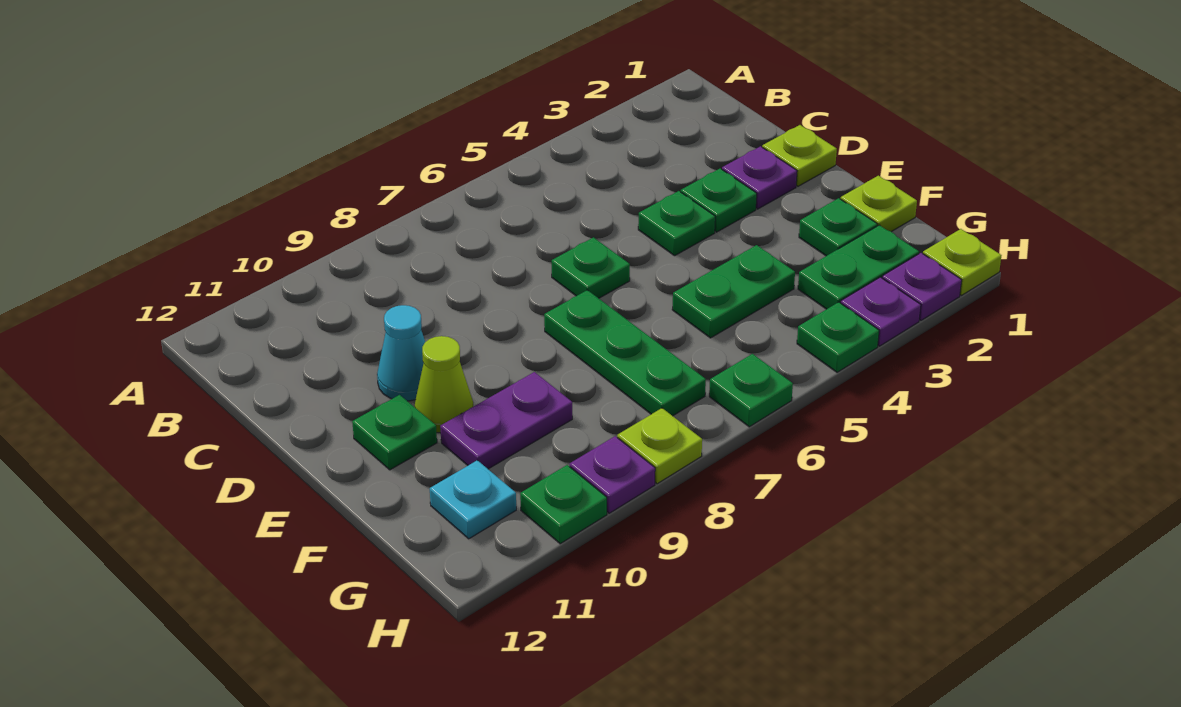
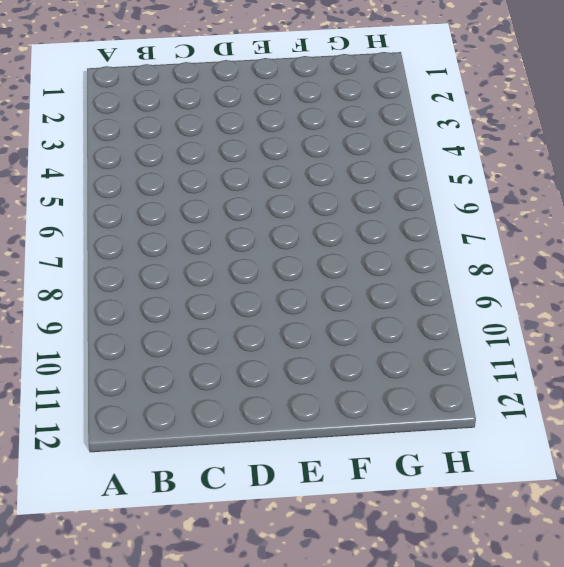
none -> lime 1x1 plate [762,125,837,186]
none -> purple 1x1 plate [722,146,797,209]
none -> green 1x1 plate [681,169,757,232]

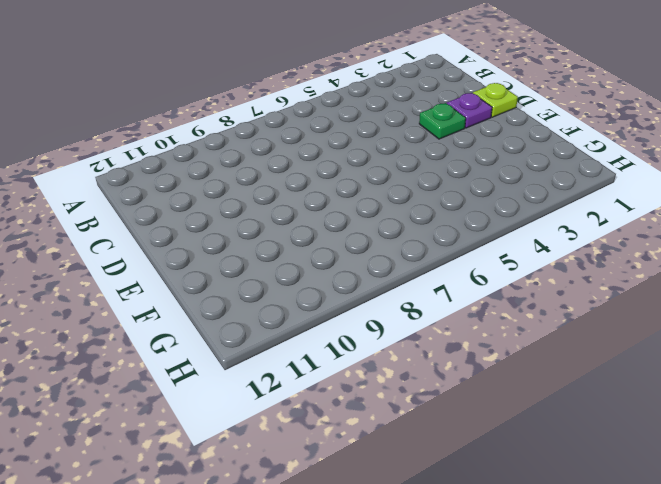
none -> green 1x1 plate [638,191,715,256]
none -> green 1x1 plate [552,237,630,298]
none -> cyan 1x1 cone [377,305,425,401]

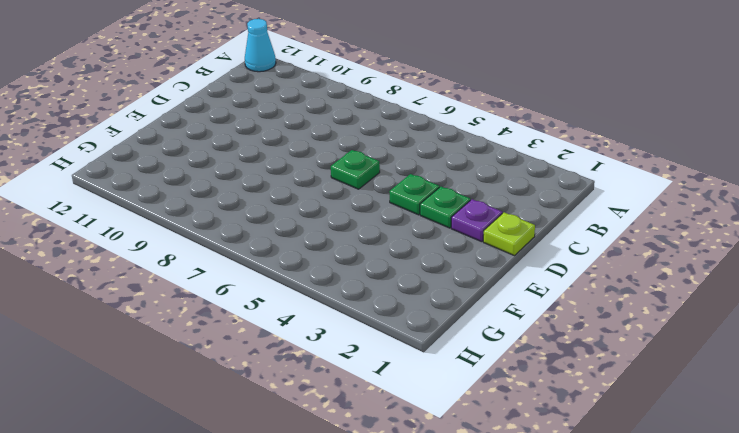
cyan 1x1 cone [245,19,276,72] -> cyan 1x1 cone moved to [377,305,425,401]
none -> green 1x3 plate [544,290,706,416]
none -> lime 1x1 cone [415,336,473,433]
none -> green 1x1 plate [352,395,437,470]

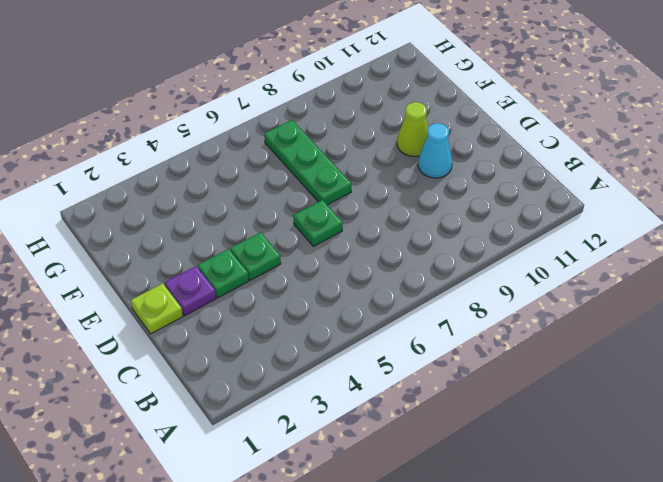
none -> green 1x1 plate [352,395,437,470]
none -> lime 1x1 plate [841,176,917,232]
none -> green 1x1 plate [799,198,877,256]

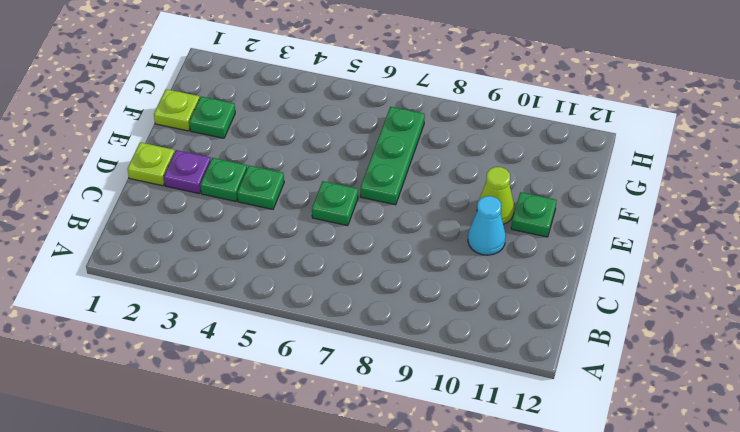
none -> green 1x2 plate [672,245,795,338]
none -> purple 1x2 plate [440,372,572,469]
none -> green 1x2 plate [798,225,919,309]

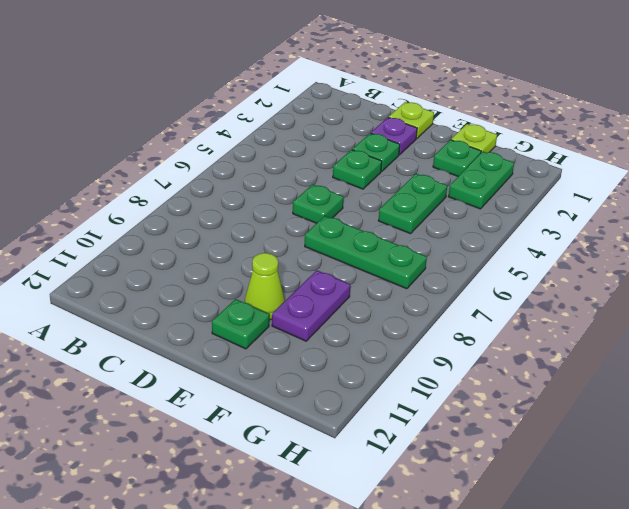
none -> cyan 1x1 cone [377,305,425,401]
none -> cyan 1x1 plate [430,460,516,539]
none -> lime 1x1 plate [923,229,1001,296]

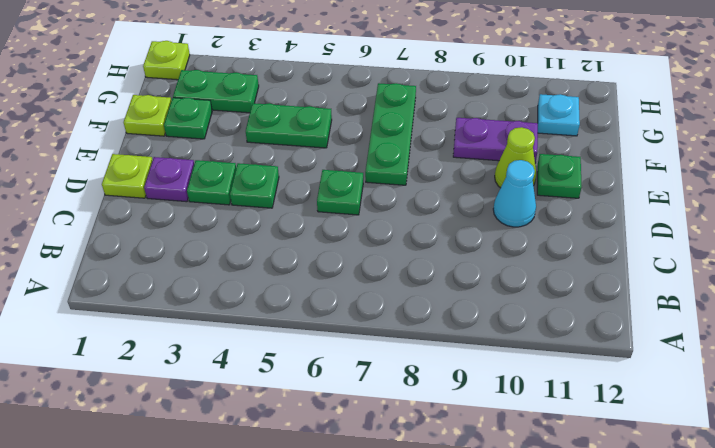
none -> purple 1x1 plate [882,253,962,320]
none -> purple 1x1 plate [841,277,921,346]
none -> green 1x1 plate [797,302,879,372]

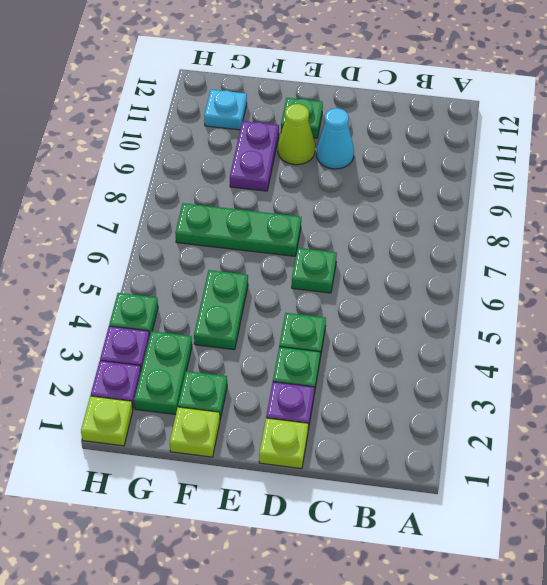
none -> green 1x1 plate [709,354,793,427]
none -> lime 1x1 plate [617,408,702,484]
none -> purple 1x1 plate [570,436,655,513]

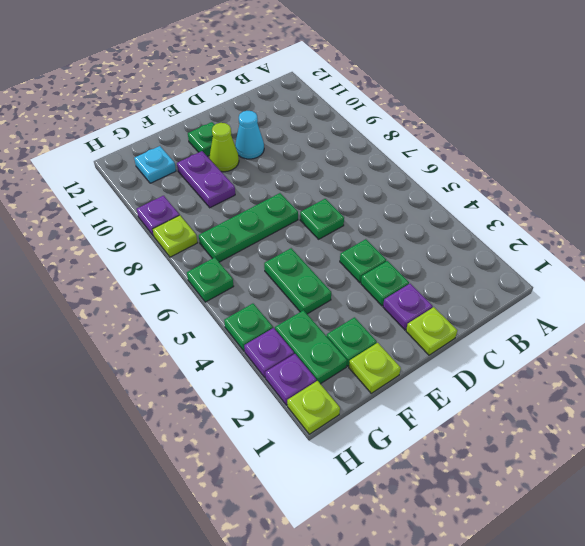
none -> green 1x1 plate [520,465,607,544]

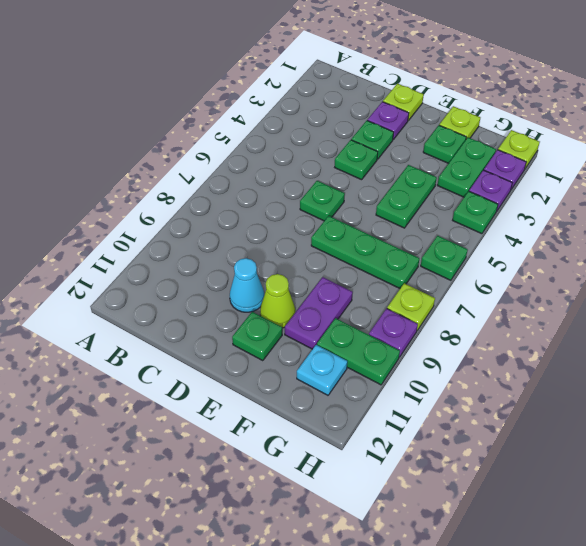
green 1x2 plate [317,318,400,385] -> green 1x1 plate [520,465,607,544]

